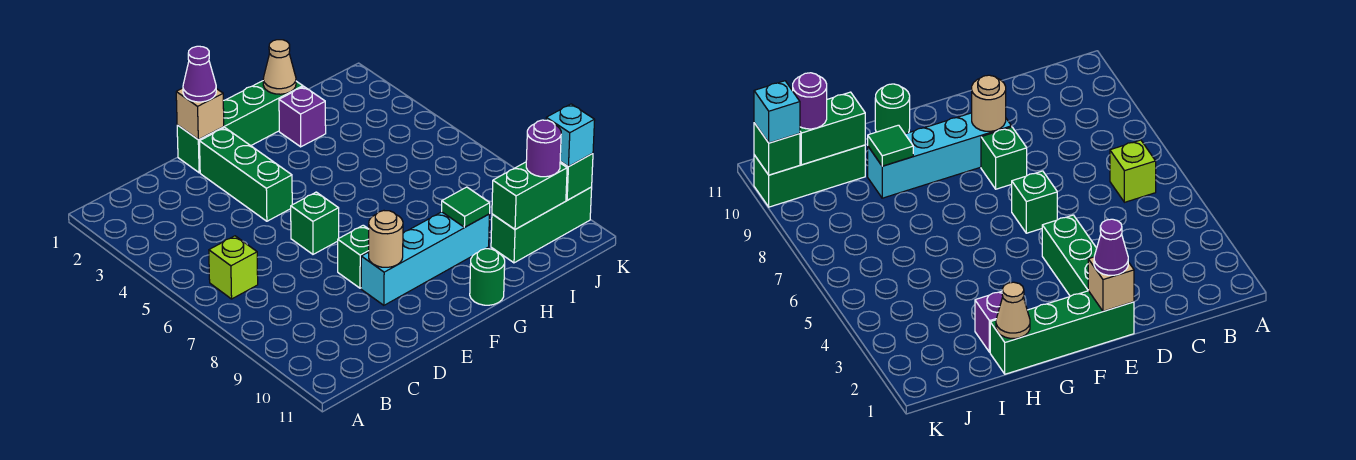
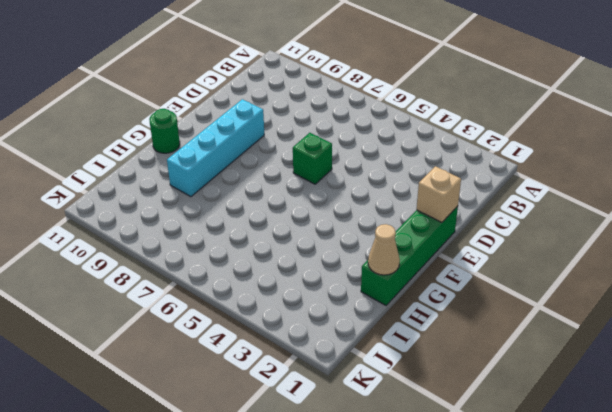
none -> lime 1x1 brick [209,236,258,299]
none -> green 1x3 brick [199,128,292,221]
none -> green 1x1 brick [338,225,369,288]

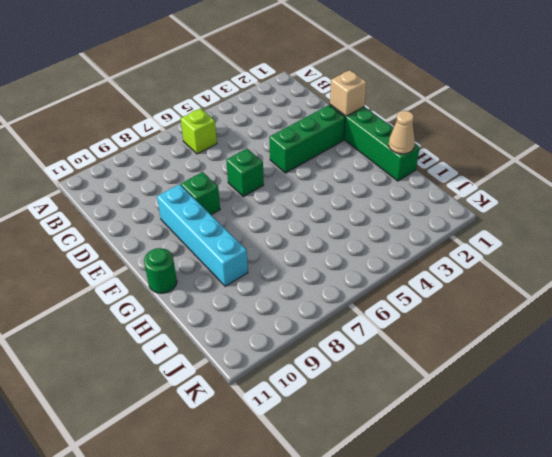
none -> purple 1x1 brick [279,87,326,147]
none -> green 1x3 brick [491,187,592,263]
none -> tan 1x1 round brick [369,211,403,267]

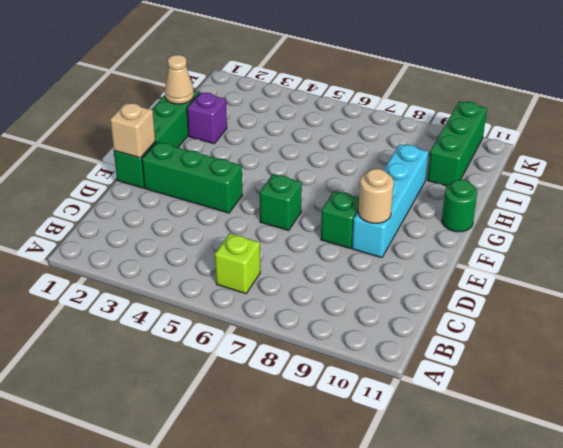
none -> green 1x1 tile [442,187,490,227]
none -> green 1x2 brick [492,162,567,229]
none -> green 1x1 brick [560,154,593,200]

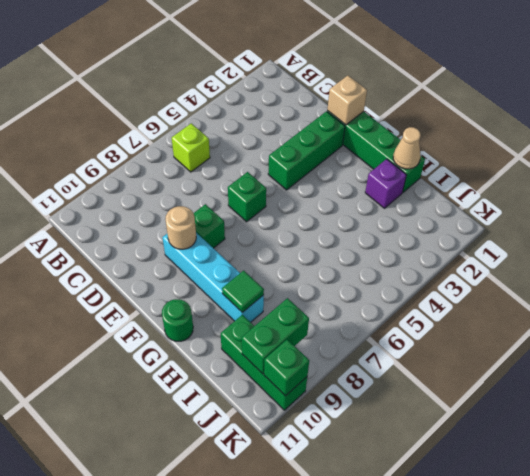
green 1x2 brick [242,298,309,374] -> green 1x2 brick turned to [492,162,567,229]
none -> purple 1x1 cone [183,46,216,102]
none -> purple 1x1 round brick [526,120,561,177]
none -> cyan 1x1 brick [546,104,595,167]

